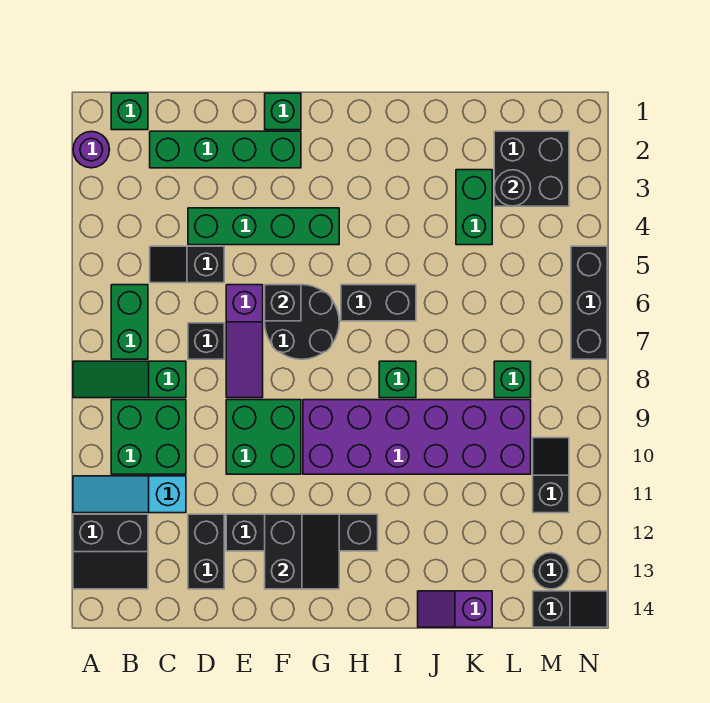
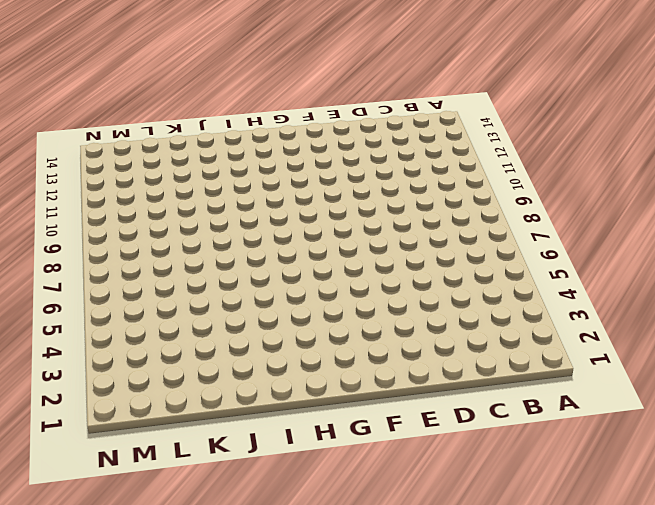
none -> purple 1x1 round brick [73,131,110,168]
none -> green 1x3 slope [73,361,186,398]
none -> cyan 1x3 slope [73,476,186,513]
none -> black 2x2 slope [73,514,148,589]

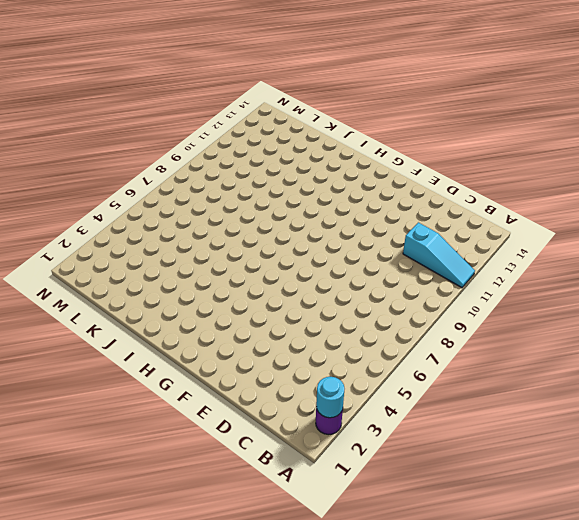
cyan 1x1 round brick [316,377,344,418] -> none
none -> green 1x3 slope [73,361,186,398]
none -> black 2x2 slope [73,514,148,589]
none -> green 1x1 brick [111,93,148,130]
none -> green 1x2 brick [111,285,148,359]

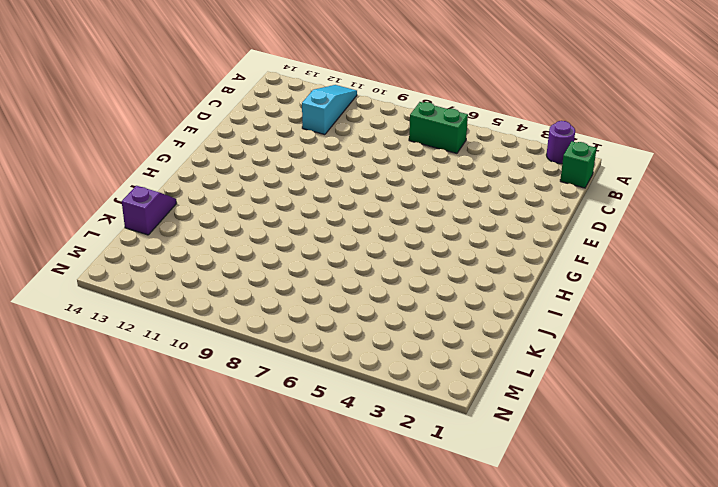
none -> green 1x3 slope [73,361,186,398]
none -> black 2x2 slope [73,514,148,589]
none -> green 2x2 brick [111,400,186,474]
none -> green 1x4 brick [150,131,301,168]

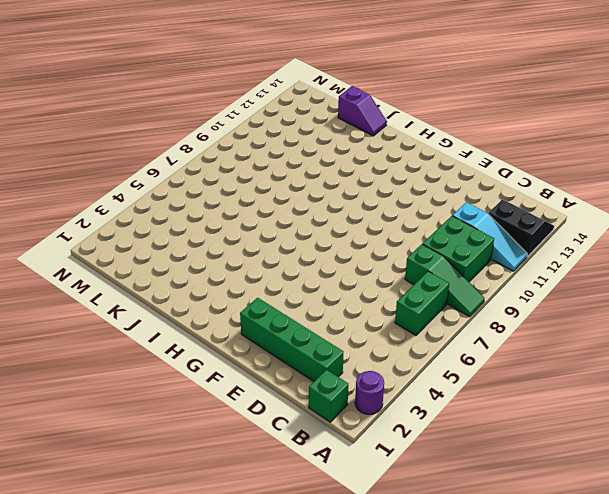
none -> black 1x2 slope [150,246,224,283]
none -> green 1x4 brick [188,208,339,245]
none -> black 1x1 brick [188,323,224,359]
none -> black 1x2 brick [188,514,224,589]

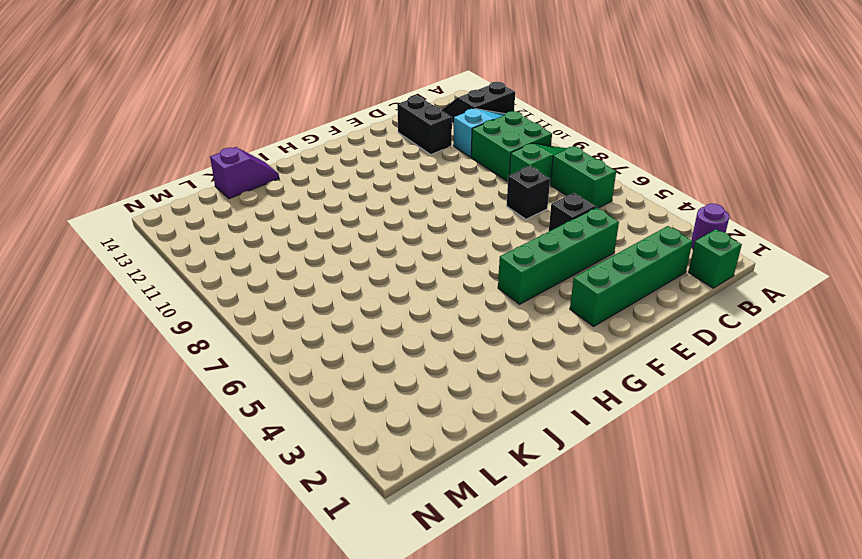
none -> purple 1x3 slope [226,285,263,398]
none -> green 2x2 brick [226,400,301,474]
none -> black 1x4 brick [226,514,378,551]
none -> green 1x1 brick [265,93,301,130]

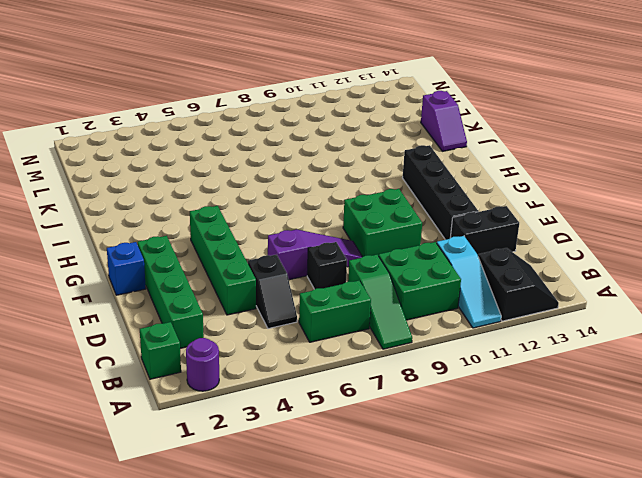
blue 1x1 brick [107,242,146,295] -> green 1x1 brick [265,93,301,130]
none -> black 2x2 round brick [265,285,339,359]
none -> purple 2x6 brick [303,400,531,474]
none -> black 1x2 brick [341,285,416,321]
none -> green 1x1 brick [379,361,416,398]

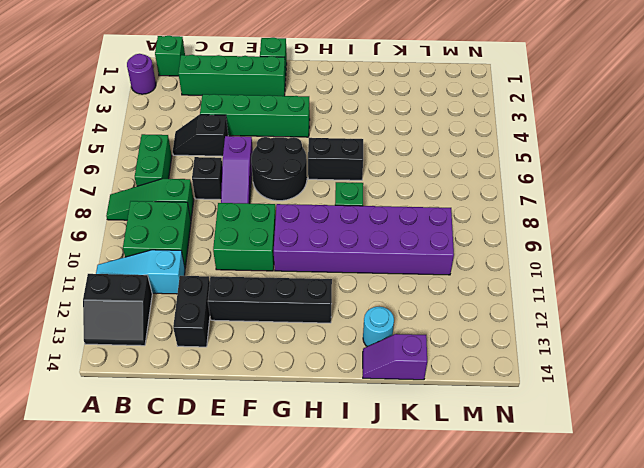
cyan 1x1 round brick [363,307,394,347] -> none
none -> green 1x2 brick [456,170,492,245]
none -> black 2x2 brick [494,131,569,206]
none -> green 1x1 brick [494,361,531,398]
none -> black 1x2 slope [533,438,569,513]

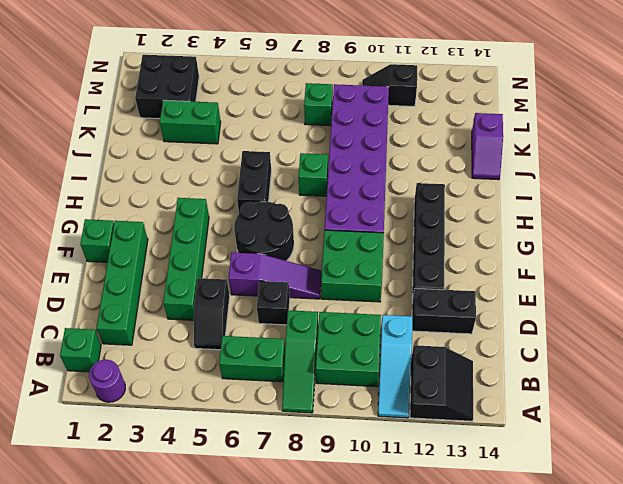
none -> black 1x1 round brick [533,553,569,589]
none -> black 1x2 slope [533,591,607,627]
none -> black 1x3 brick [571,246,607,359]
none -> black 1x1 brick [265,285,301,321]

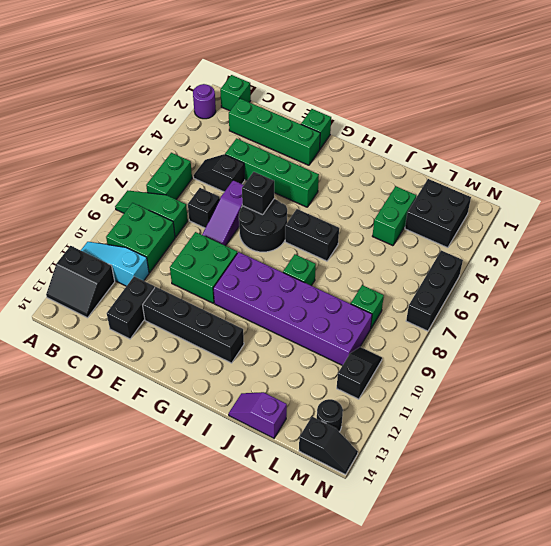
none -> black 2x2 slope [265,514,339,589]
none -> black 1x1 round brick [494,170,531,206]

